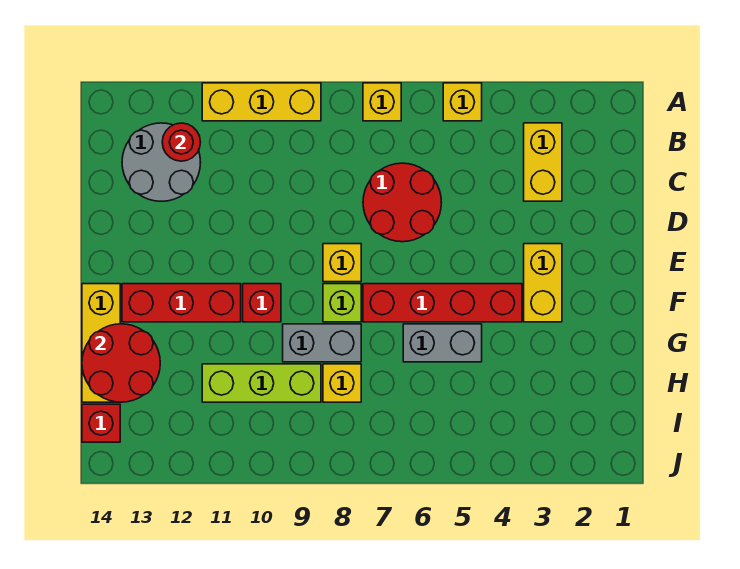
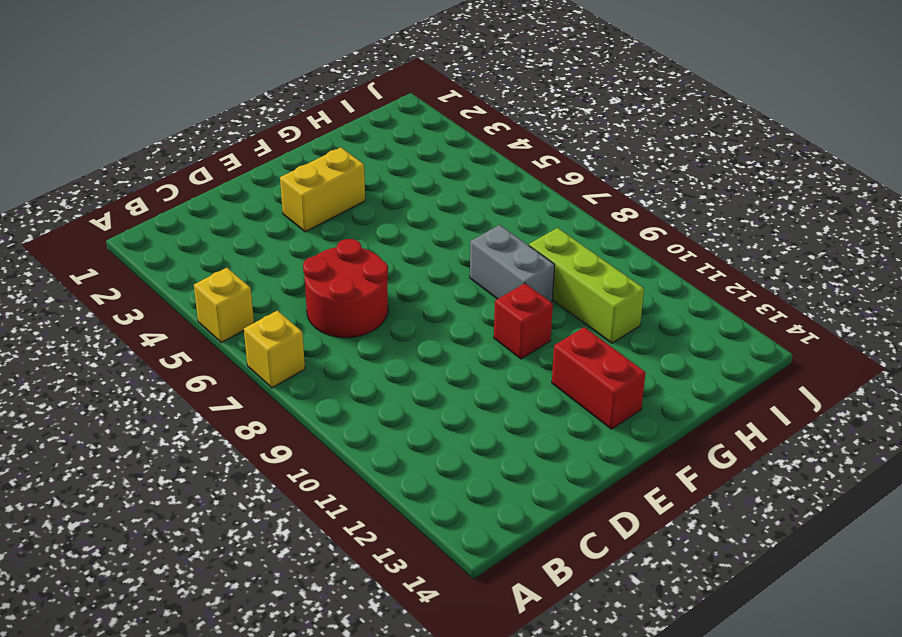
red 1x2 brick [552,327,646,429] -> red 1x3 brick [122,284,241,322]
none -> yellow 1x3 brick [202,83,321,121]
none -> yellow 1x2 brick [524,123,562,201]
none -> grey 2x2 round brick [122,123,201,201]

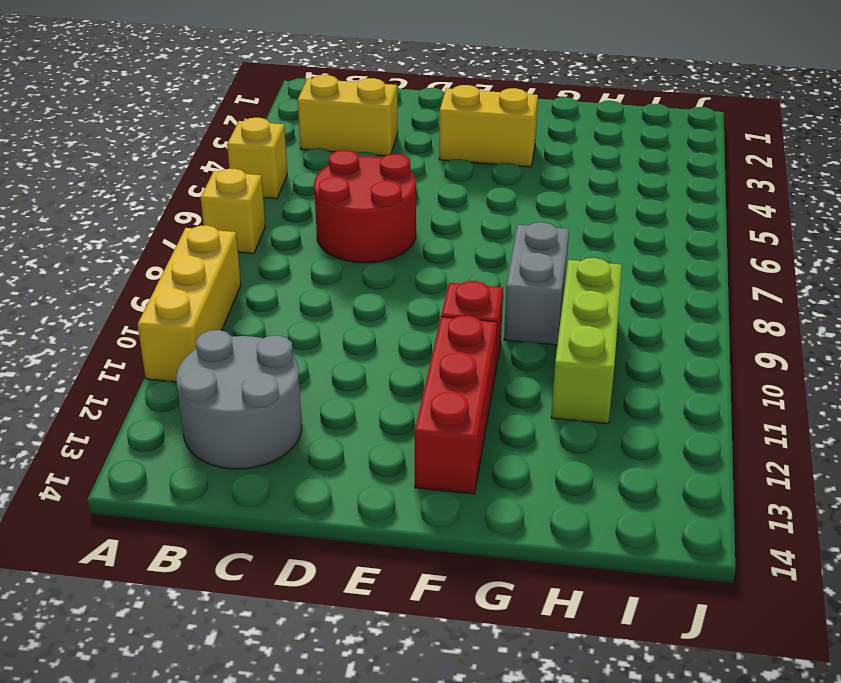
none -> yellow 1x1 brick [323,244,361,282]
none -> red 1x4 brick [363,284,522,322]
none -> lime 1x1 brick [323,284,361,322]

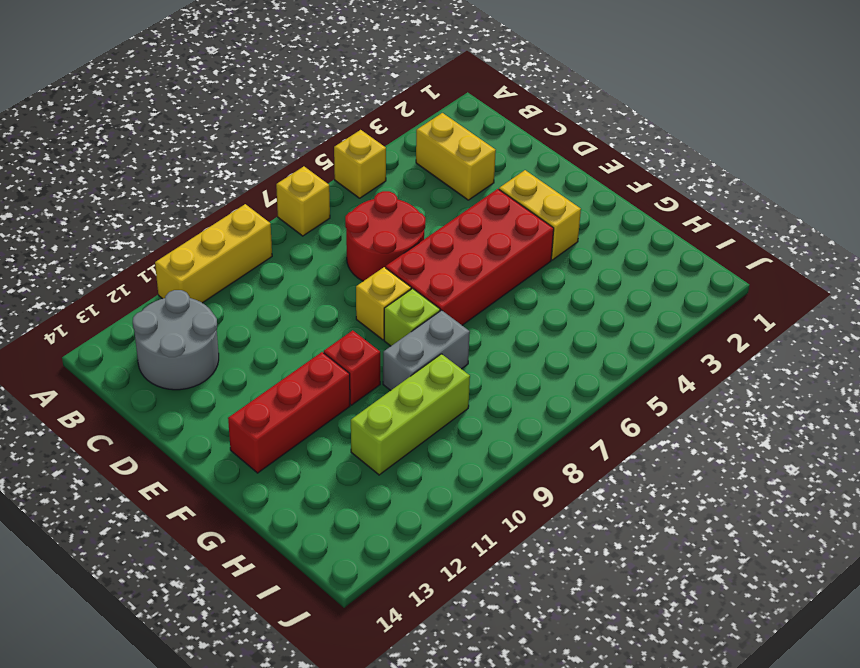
red 2x4 brick [386,189,554,325] -> red 1x4 brick [363,284,522,322]
none -> yellow 1x3 brick [82,284,120,402]
none -> grey 1x2 brick [403,324,482,362]
none -> yellow 1x1 brick [323,364,361,402]

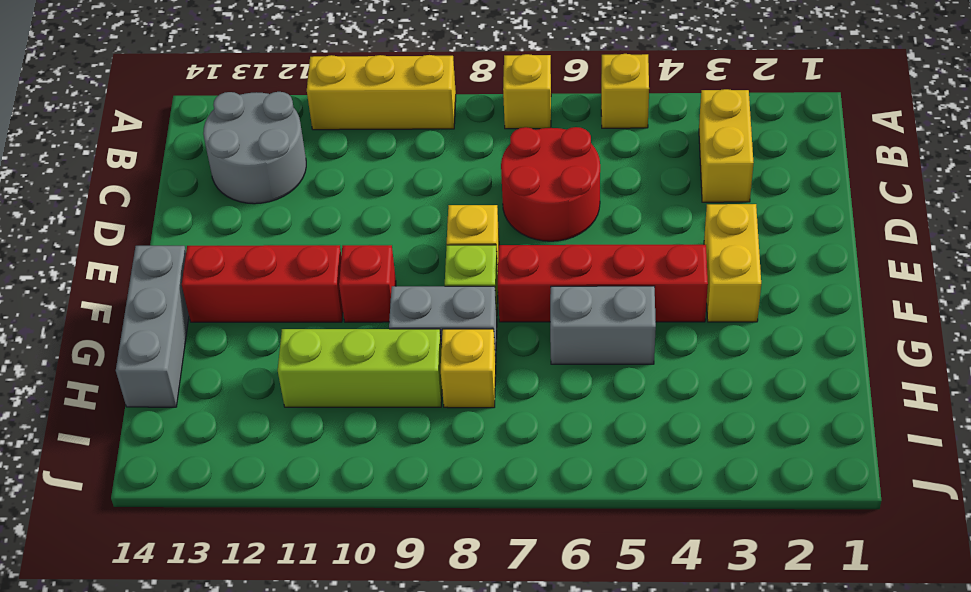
grey 1x3 brick [116,246,189,407] -> yellow 1x3 brick [82,284,120,402]
none -> red 1x1 brick [82,404,120,442]
none -> red 1x1 round brick [162,123,200,161]
none -> red 2x2 round brick [82,324,160,402]

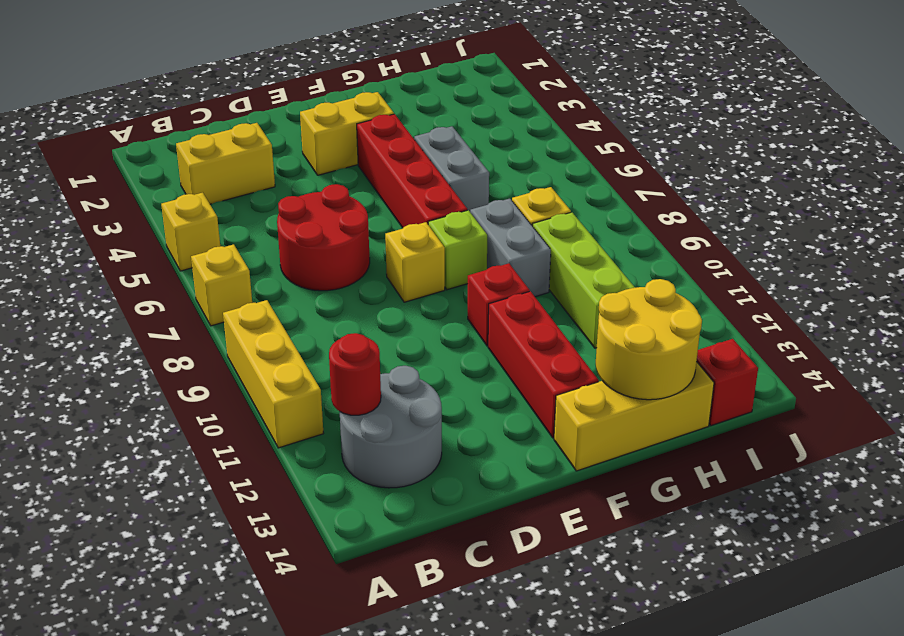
yellow 2x2 round brick [596,279,702,400] -> red 2x2 round brick [82,324,160,402]

